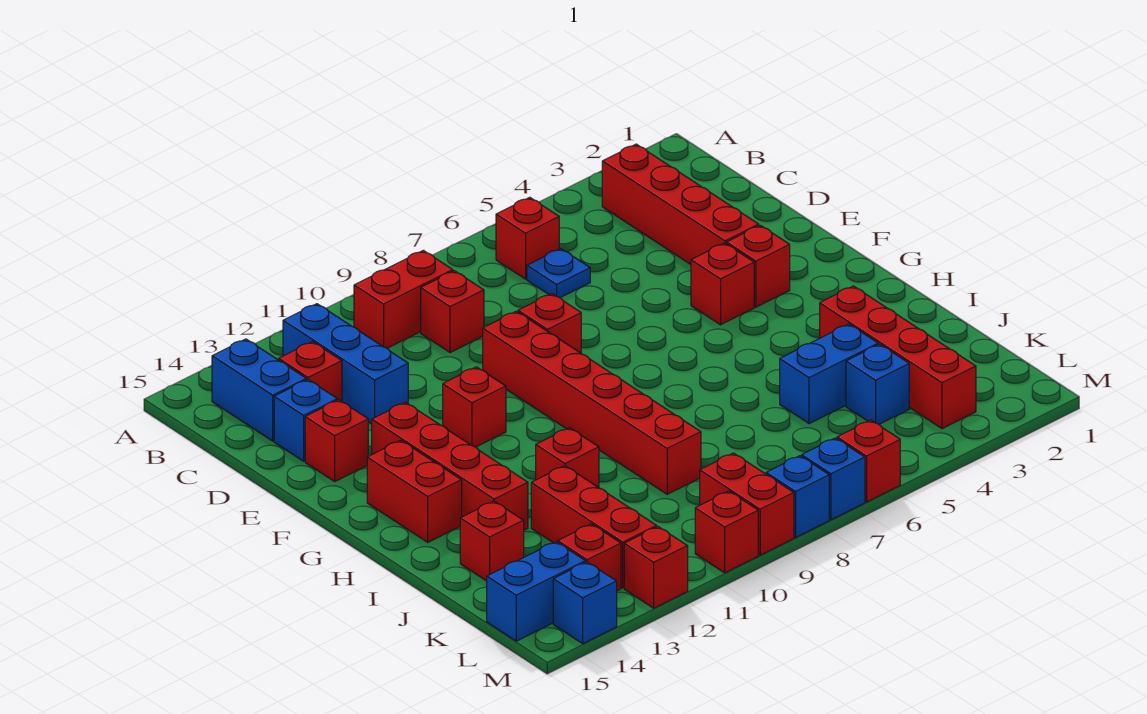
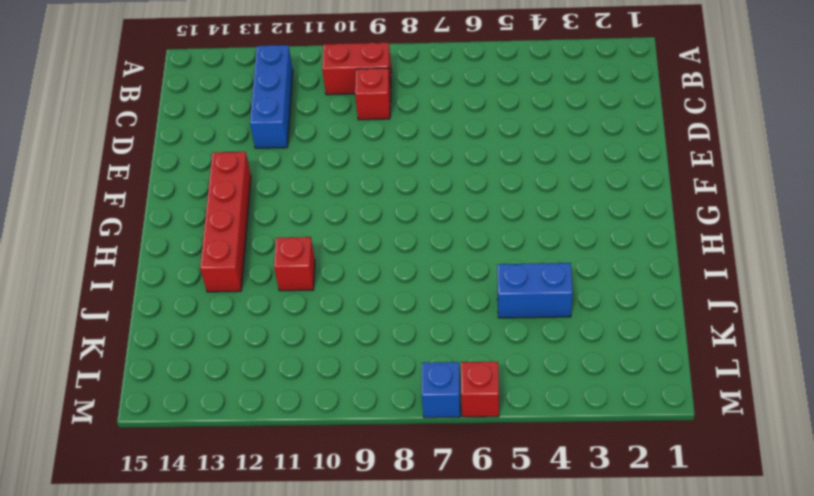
none -> red 1x4 brick [602,144,759,264]
none -> red 1x1 brick [496,197,559,279]
none -> blue 1x2 brick [212,339,306,441]
none -> blue 1x1 plate [527,249,590,298]

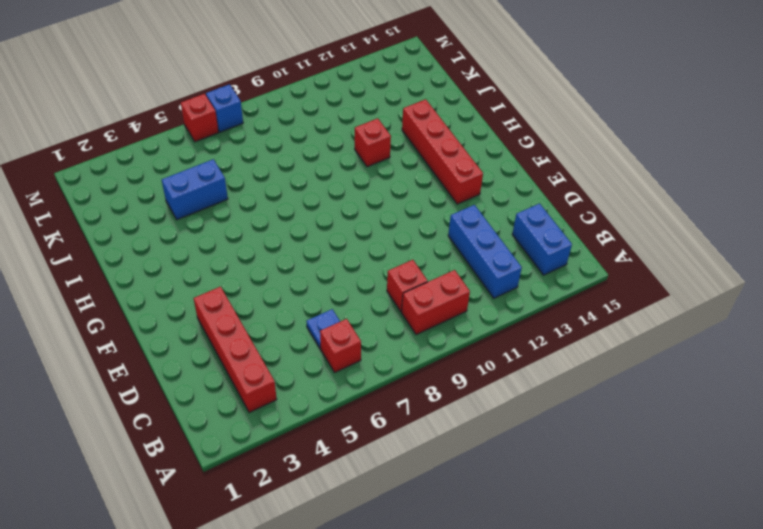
none -> red 1x1 brick [279,342,342,401]
none -> blue 1x1 brick [274,380,337,461]
none -> red 1x1 brick [518,294,581,353]
none -> red 1x6 brick [483,311,701,494]

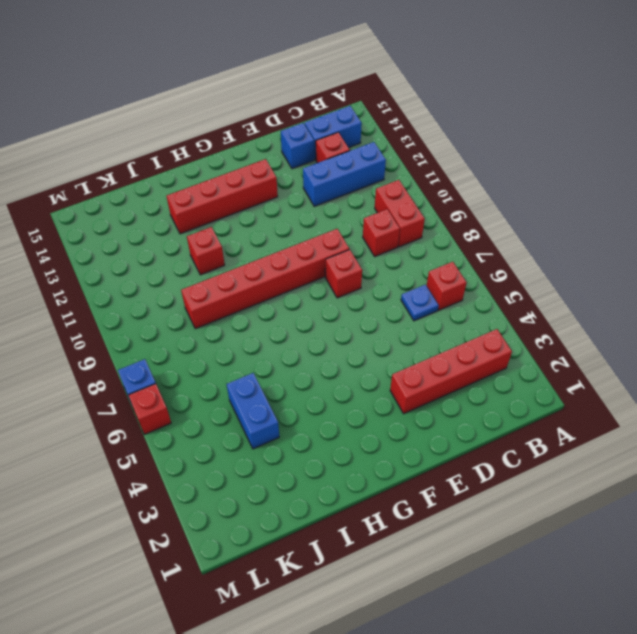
none -> red 1x1 brick [305,400,368,481]
none -> red 1x1 brick [727,225,790,307]
none -> red 1x1 brick [691,243,754,325]
none -> red 1x1 brick [443,367,506,447]

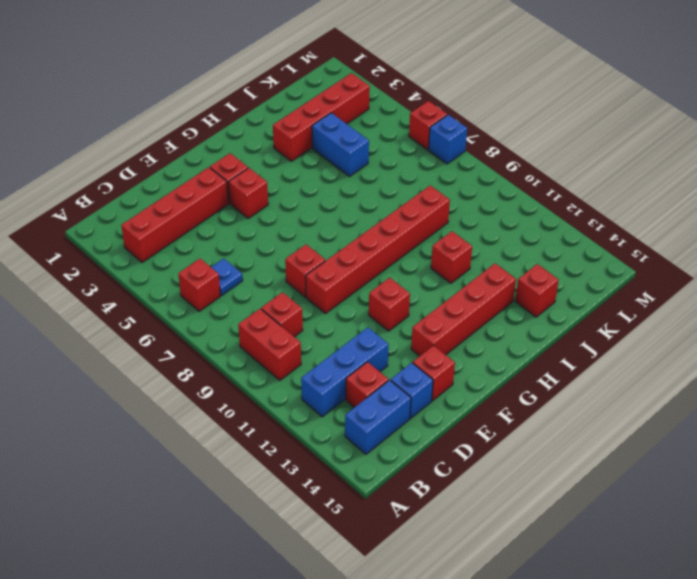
none -> red 1x2 brick [367,440,462,542]
none -> red 1x3 brick [531,466,657,588]
none -> blue 1x1 brick [846,344,909,424]
none -> red 1x2 brick [700,453,794,555]

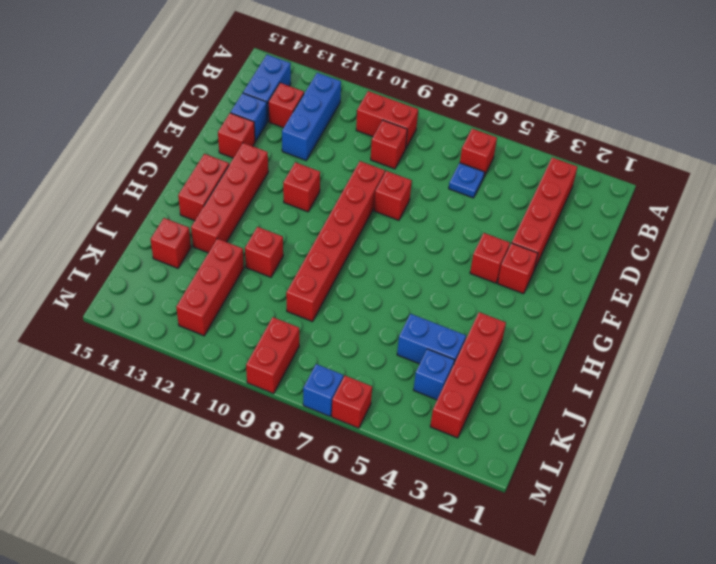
none -> red 1x1 brick [558,524,621,591]
none -> blue 1x2 brick [487,542,586,641]
none -> blue 1x1 brick [766,456,829,537]
none -> red 1x1 brick [695,491,758,573]

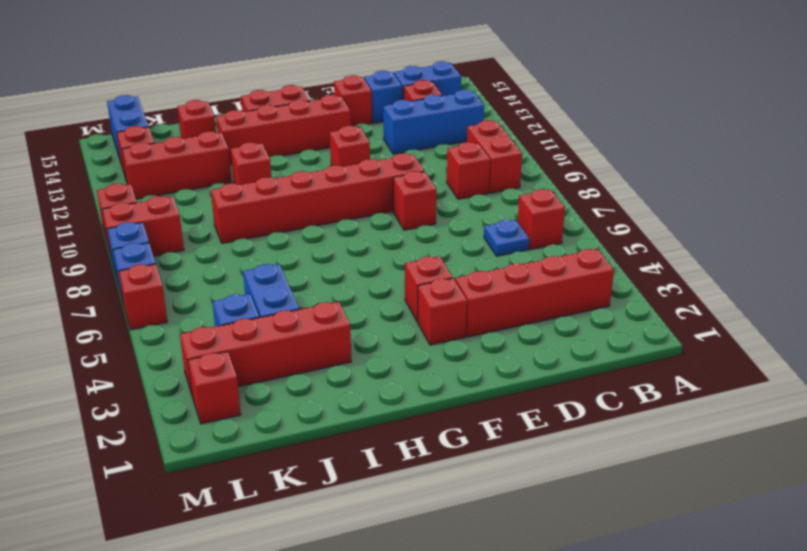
red 1x1 brick [188,351,241,424] -> red 1x1 brick moved to [624,527,688,608]
none -> blue 1x1 brick [553,562,617,644]

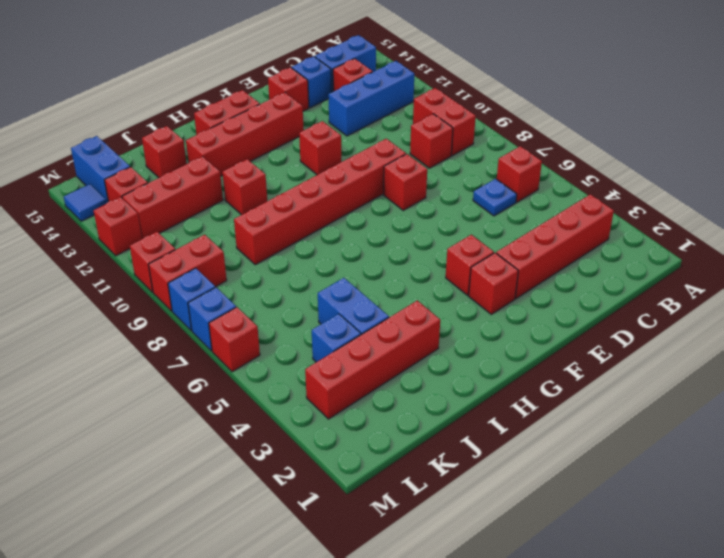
blue 1x1 tile [64,184,107,221] -> blue 1x1 brick [553,562,617,644]

